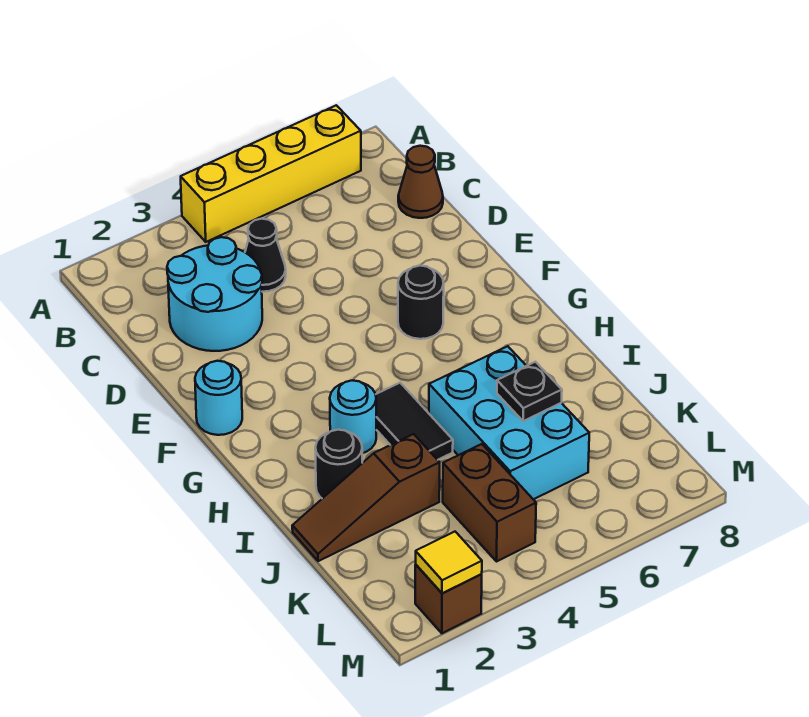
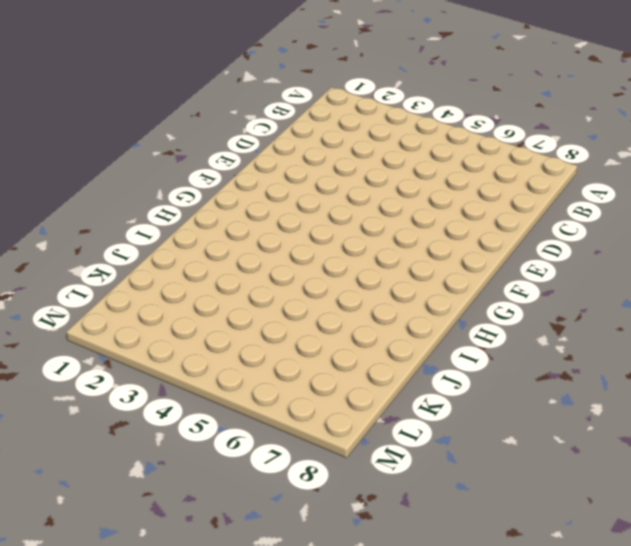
none -> yellow 1x4 brick [181,105,361,242]
none -> cyan 2x2 round brick [167,237,262,351]
none -> black 1x1 cone [245,219,286,292]

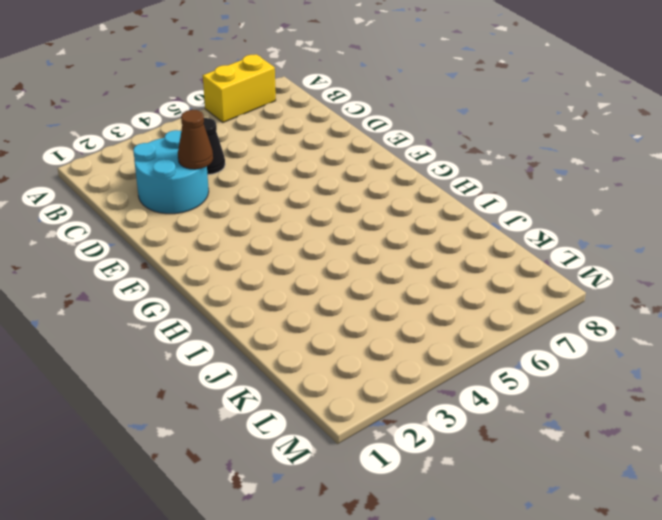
yellow 1x2 brick [203,54,276,122] -> yellow 1x4 brick [181,105,361,242]
brown 1x1 cone [178,110,213,169] -> brown 1x1 cone moved to [398,146,443,218]
none -> cyan 1x1 round brick [195,361,242,435]
none -> black 1x1 round brick [398,266,444,339]
none -> cyan 1x1 round brick [330,380,376,453]

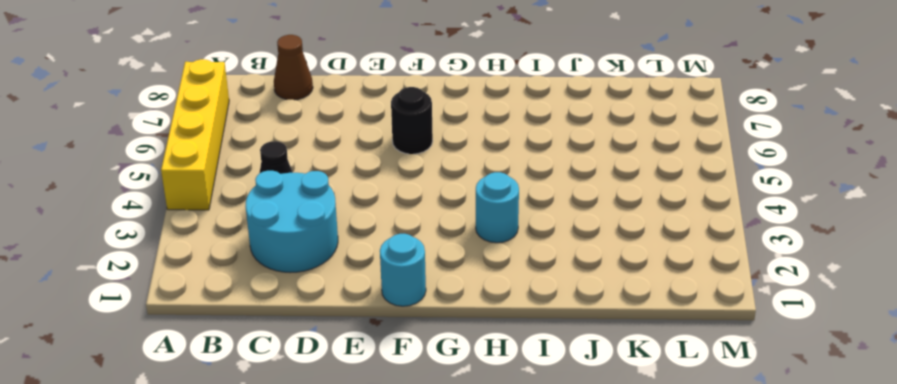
none -> black 1x2 tile [376,383,453,460]
none -> black 1x1 round brick [315,430,362,498]
none -> cyan 2x3 brick [429,346,589,499]

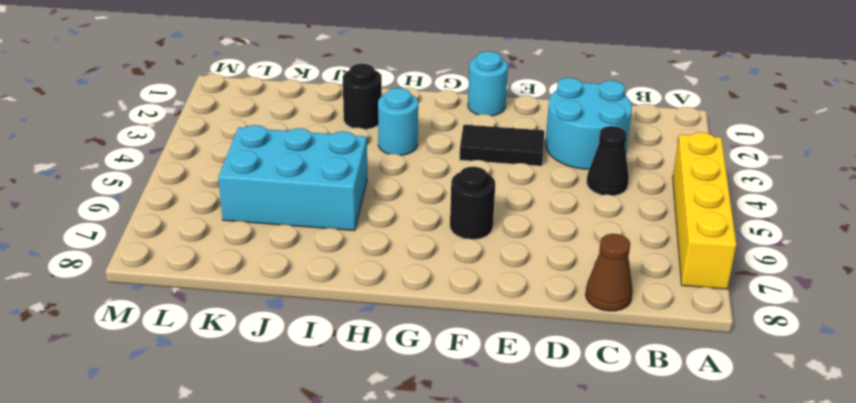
black 1x2 tile [460,125,544,166] -> black 1x2 tile moved to [376,383,453,460]
none -> brown 1x3 slope [292,434,440,561]
none -> brown 1x2 brick [443,444,536,562]
none -> brown 1x1 brick [415,565,482,633]

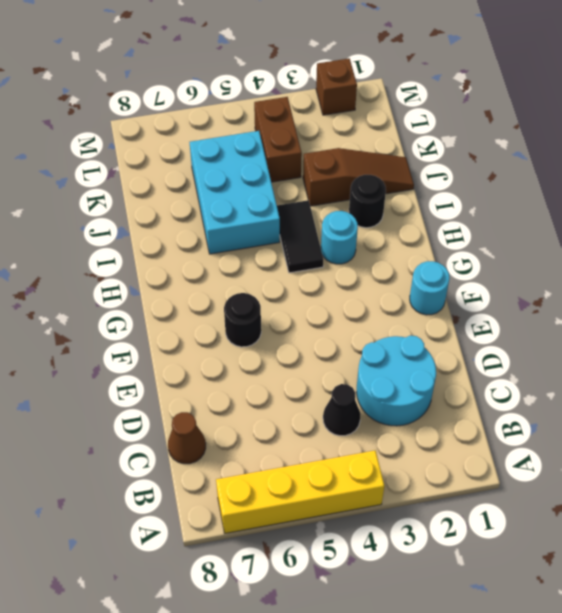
none -> black 1x1 plate [497,362,562,421]
none -> yellow 1x1 tile [416,532,482,593]

